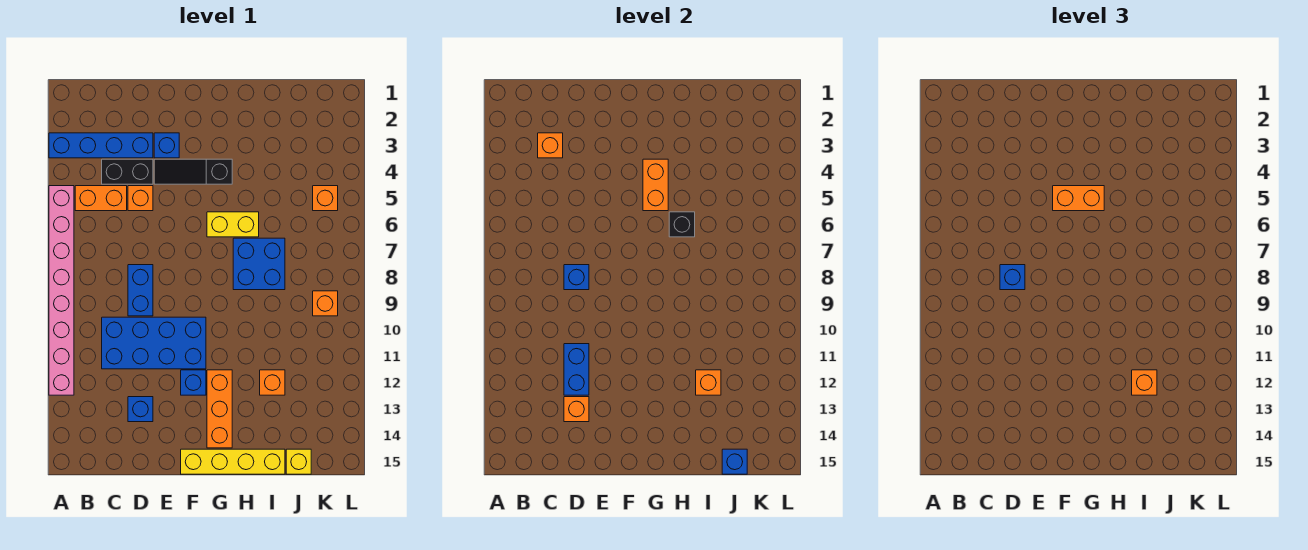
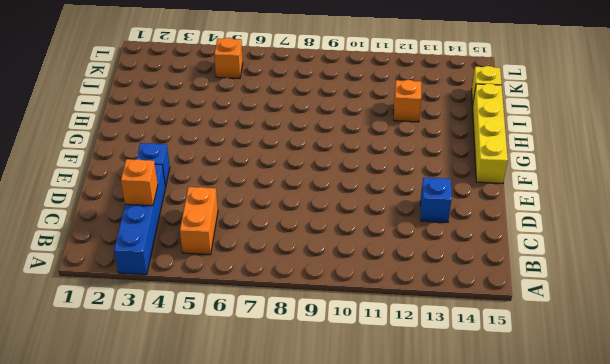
none -> pink 1x8 brick [49,186,74,395]
none -> black 1x2 brick [102,159,153,184]
none -> blue 2x4 brick [102,317,206,369]
none -> orange 1x1 brick [128,186,153,211]

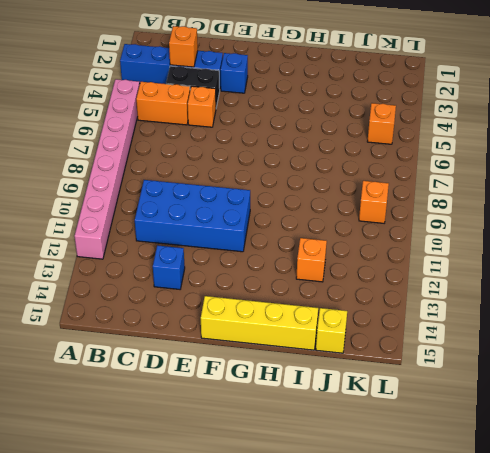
none -> blue 1x2 brick [128,265,153,316]
none -> black 1x3 slope [154,159,232,184]
none -> blue 1x1 brick [181,370,206,395]
none -> yellow 1x2 brick [207,212,259,237]

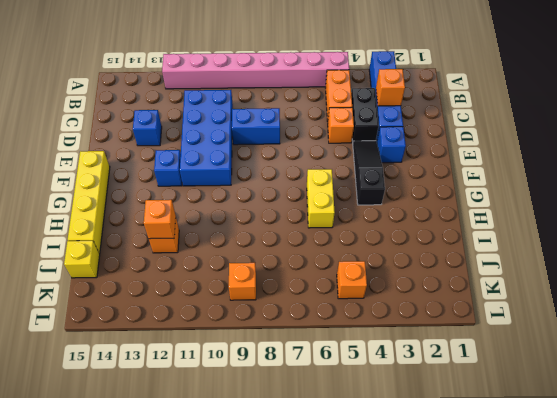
none -> orange 1x3 brick [207,370,232,448]
none -> blue 2x2 brick [233,238,285,290]
none -> blue 1x1 brick [564,265,589,290]
none -> blue 1x2 brick [564,344,589,395]

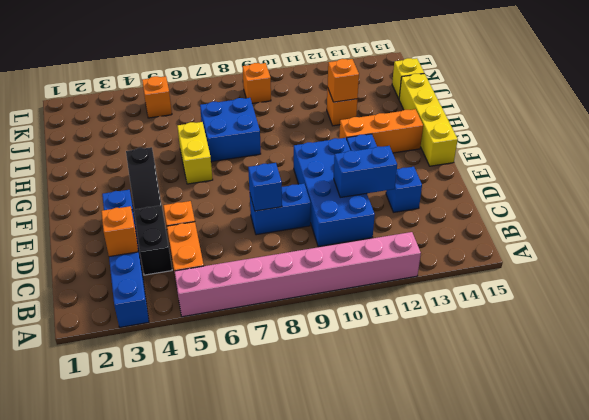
none -> orange 1x1 brick [564,397,589,422]
none -> orange 1x2 brick [643,159,668,211]
none -> black 1x1 brick [669,212,695,237]
none -> blue 1x1 brick [722,449,747,474]

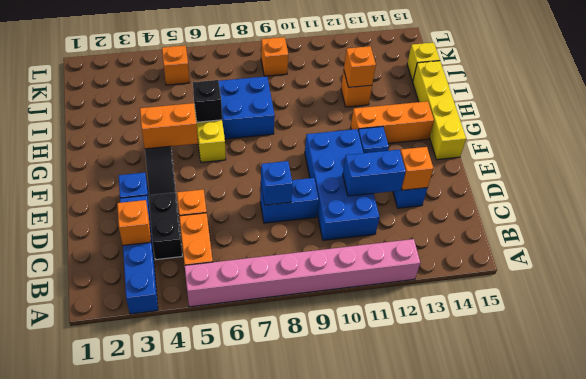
none -> blue 1x1 brick [722,449,747,474]
none -> blue 1x1 brick [1000,265,1025,290]
none -> orange 1x2 brick [1053,186,1104,211]
none -> orange 1x1 brick [1132,370,1157,395]

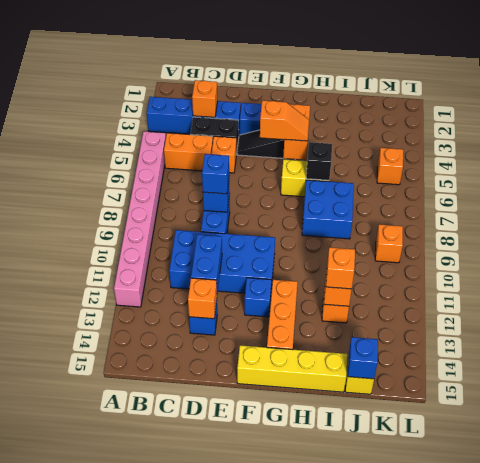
orange 1x2 slope [260,101,309,141] -> orange 1x2 brick [1053,186,1104,211]

